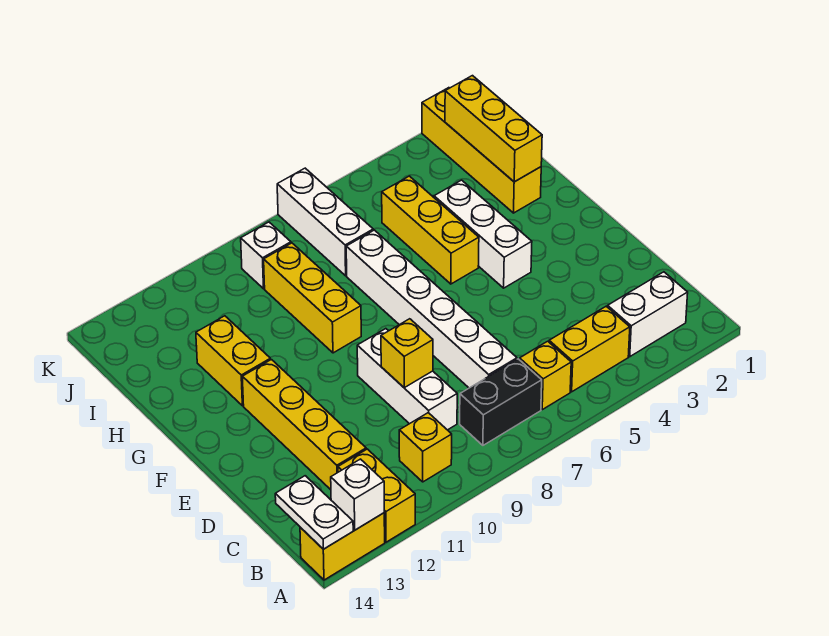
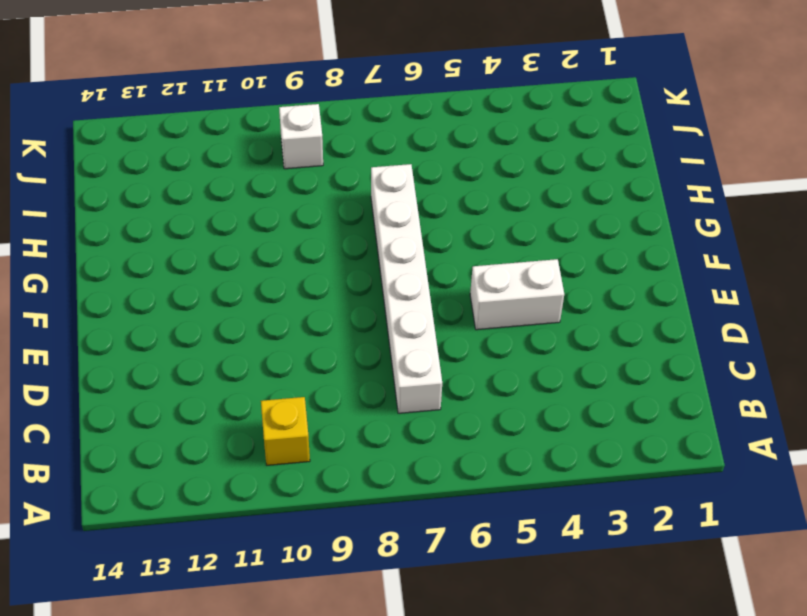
white 1x2 brick [470,259,564,330] -> white 1x2 brick moved to [608,272,688,357]
none -> yellow 1x2 brick [338,449,415,542]
none -> yellow 1x2 brick [300,513,385,580]
none -> yellow 1x2 brick [549,306,630,392]

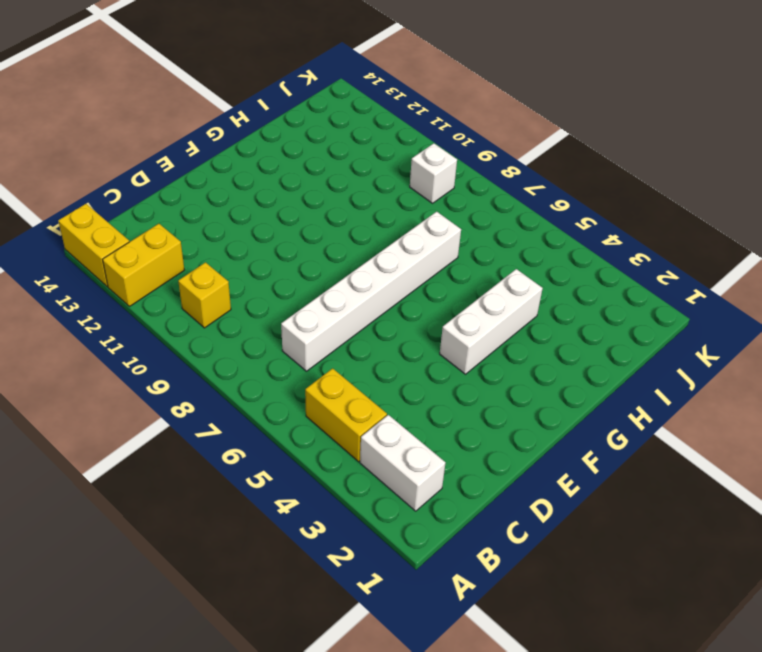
none -> yellow 1x1 brick [520,341,571,410]
none -> black 1x2 brick [460,359,542,445]
none -> white 1x3 brick [357,329,457,430]

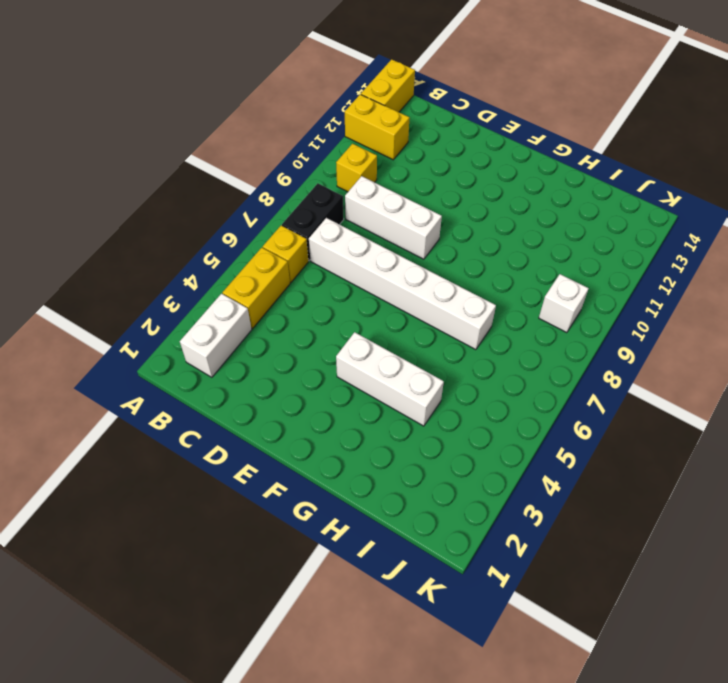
none -> yellow 1x4 brick [242,360,366,490]
none -> yellow 1x3 brick [382,176,479,284]
none -> yellow 1x3 brick [264,243,361,353]

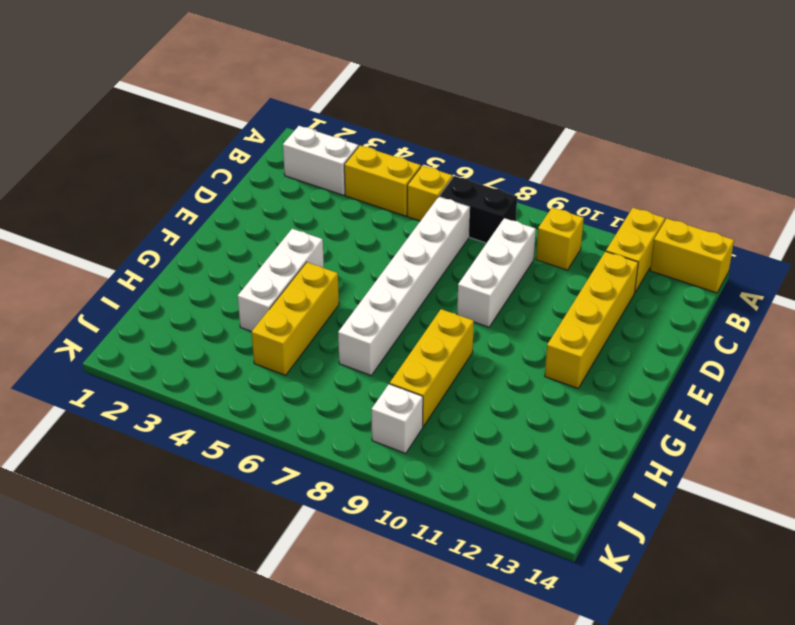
none -> yellow 1x2 brick [196,316,270,406]
none -> yellow 1x4 brick [422,88,541,213]
none -> white 1x3 brick [277,168,373,276]

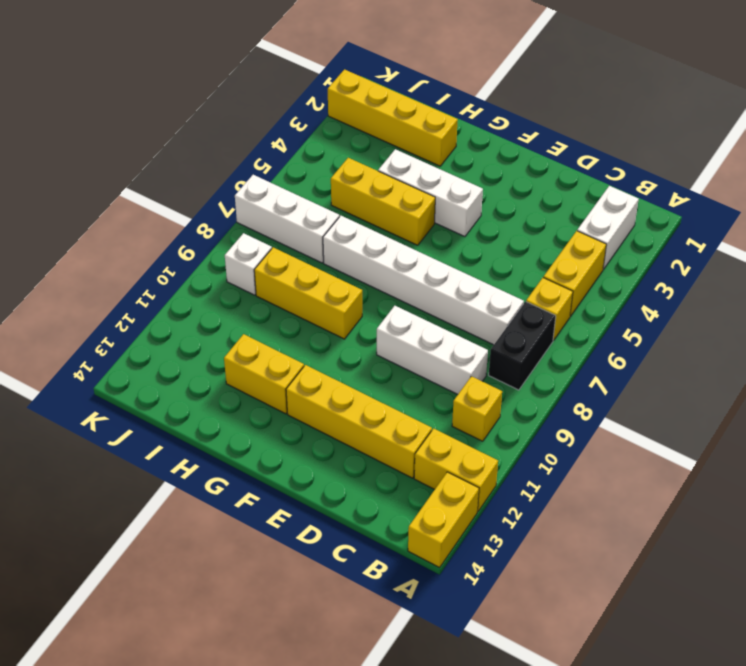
none -> white 1x1 brick [331,459,384,530]
none -> white 1x2 plate [275,476,353,549]
none -> yellow 1x1 brick [381,319,433,388]

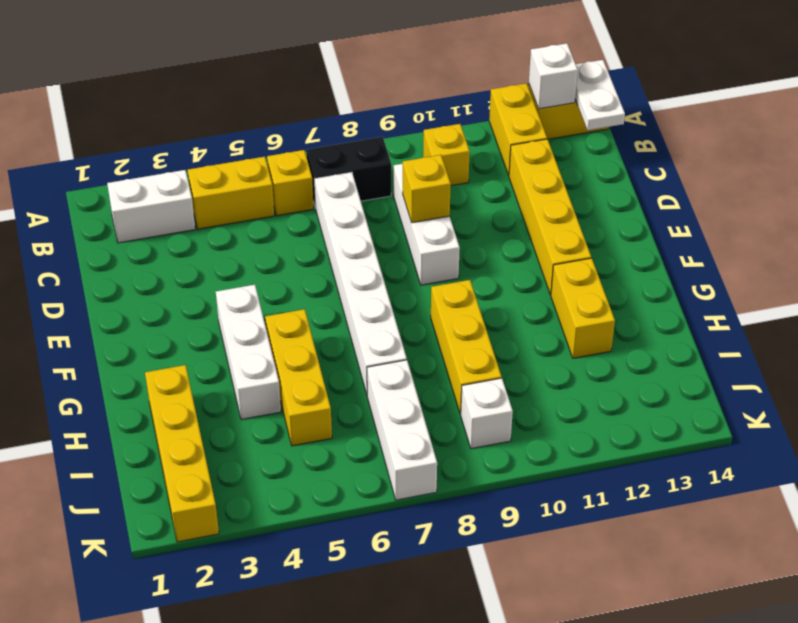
none -> yellow 1x3 brick [445,76,542,182]

